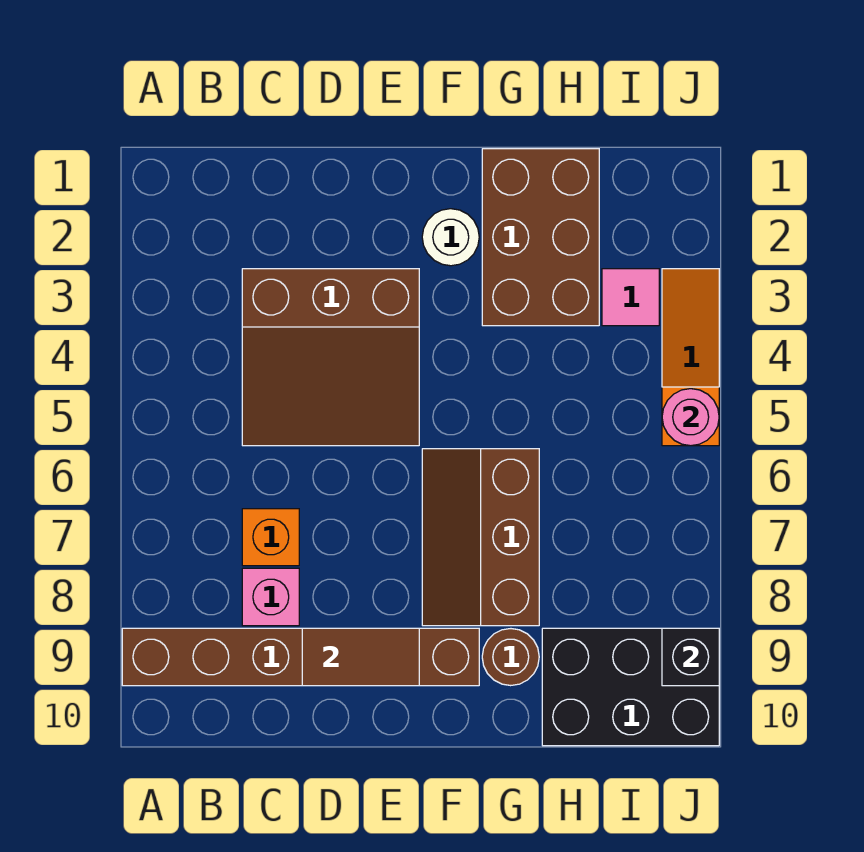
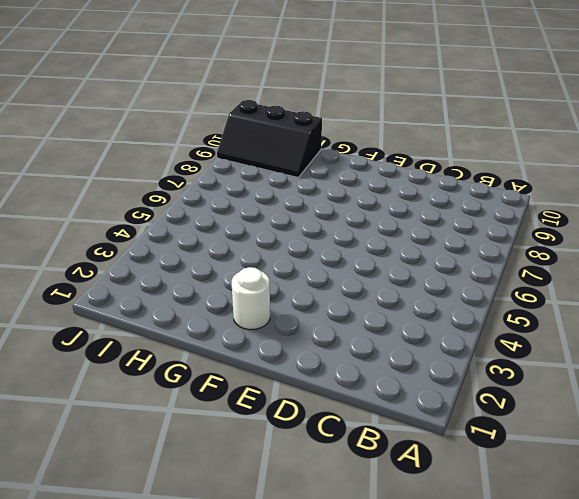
black 2x3 slope [217,100,322,177] -> black 2x3 brick [542,628,719,746]
none -> brown 1x6 brick [122,628,479,686]
none -> brown 3x3 slope [242,269,419,446]
none -> orange 1x1 brick [242,509,299,566]

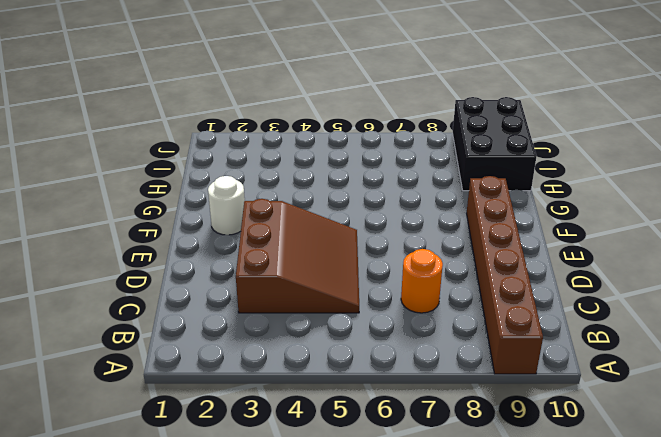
orange 1x1 round brick [401,249,443,313] -> orange 1x1 brick [242,509,299,566]
none -> pink 1x1 brick [242,568,299,626]
none -> brown 2x3 slope [422,449,539,626]
none -> brown 2x3 brick [482,149,599,326]

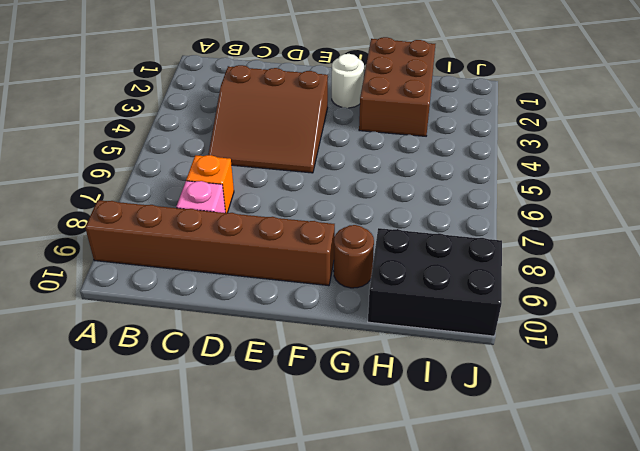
none -> brown 2x3 slope [422,449,539,626]
none -> pink 1x1 tile [602,269,659,326]
none -> orange 1x3 slope [662,269,719,446]

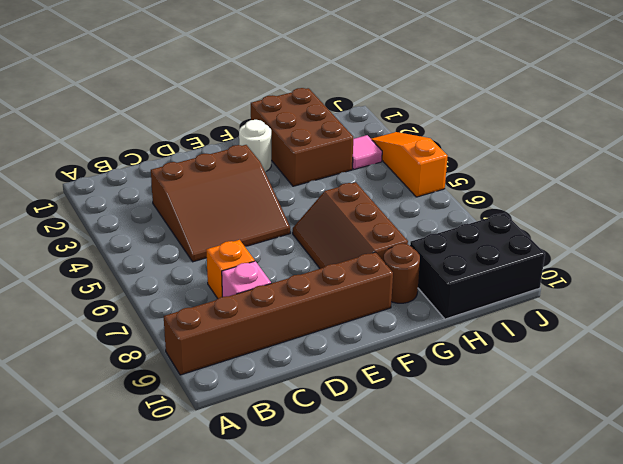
none -> brown 1x2 tile [302,628,419,686]
none -> pink 1x1 round brick [662,389,719,446]
none -> black 1x1 brick [662,628,719,686]

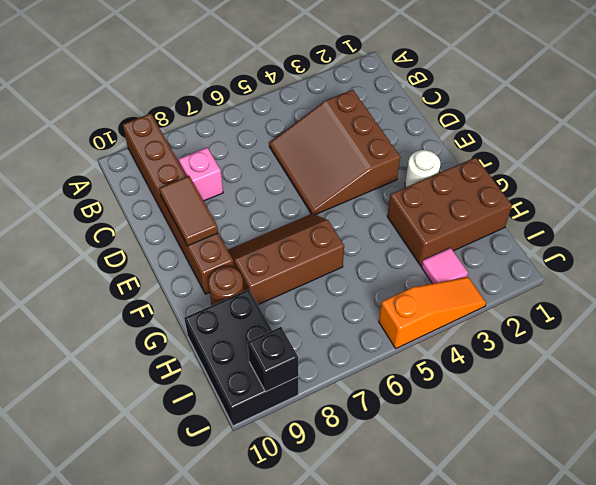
none -> orange 1x1 brick [242,509,299,566]
none -> pink 1x1 round brick [662,389,719,446]

